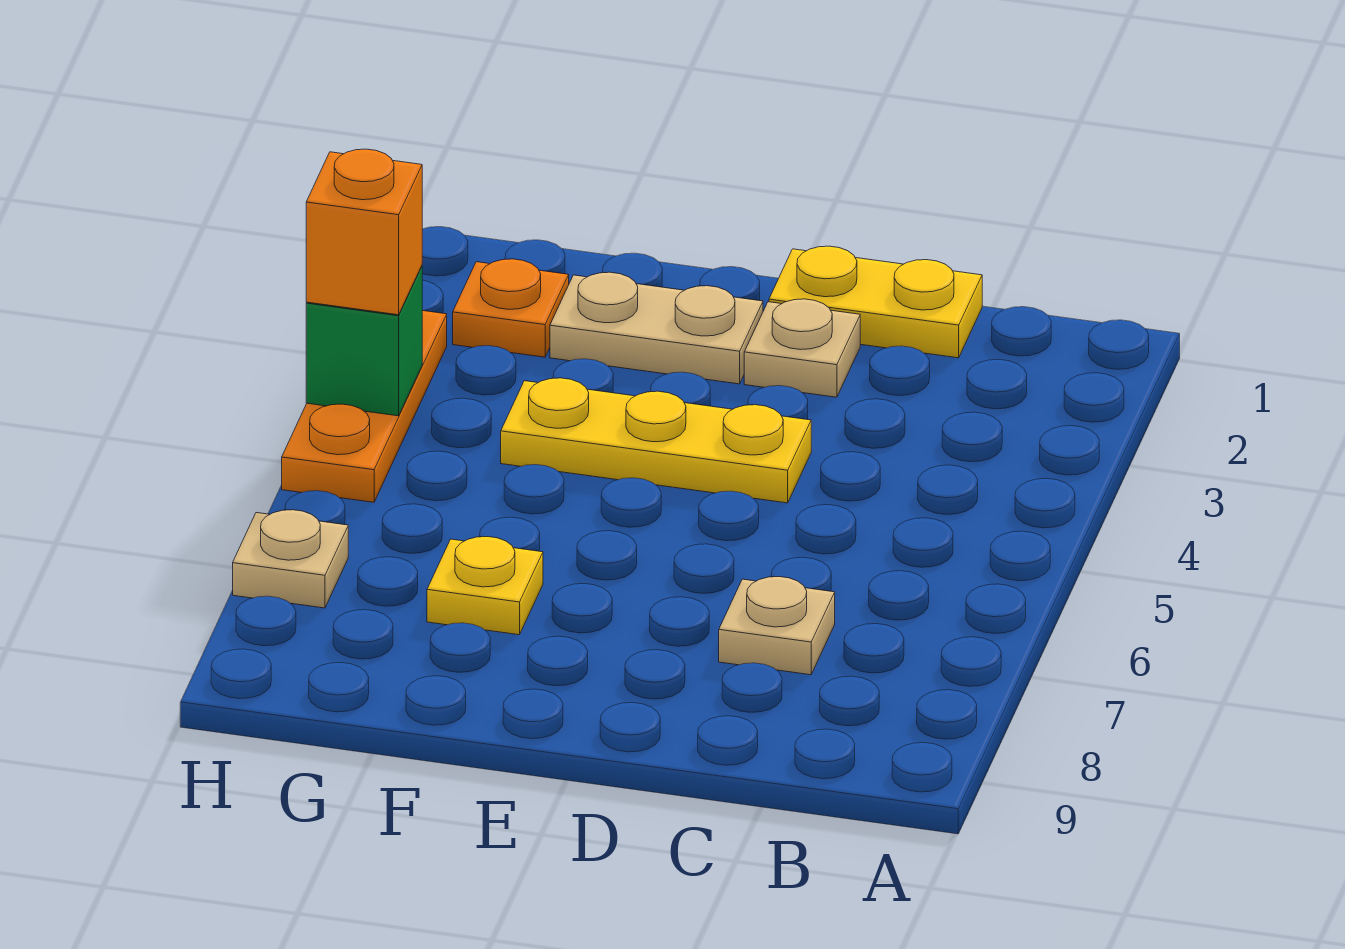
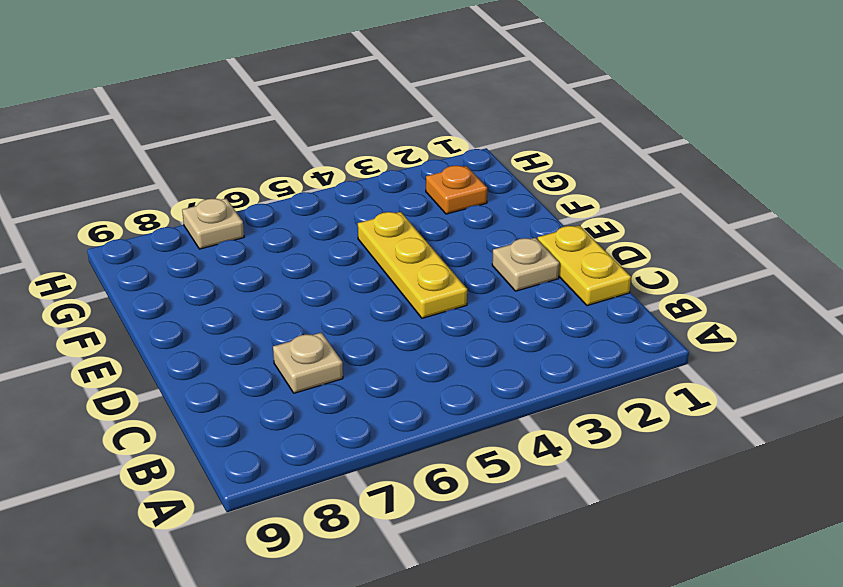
none -> tan 1x2 plate [550,272,763,384]
none -> yellow 1x1 plate [427,537,543,635]

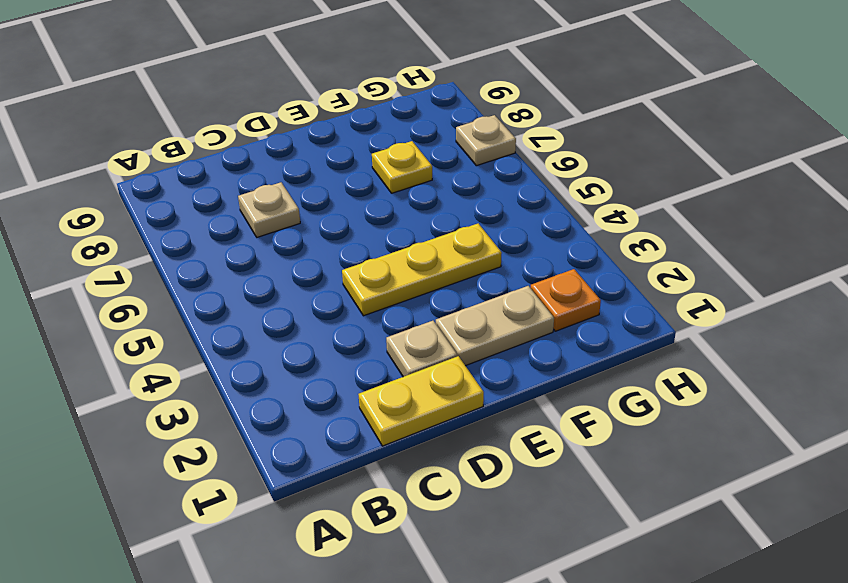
none -> orange 1x3 plate [282,311,447,502]
none -> green 1x1 brick [306,266,422,416]

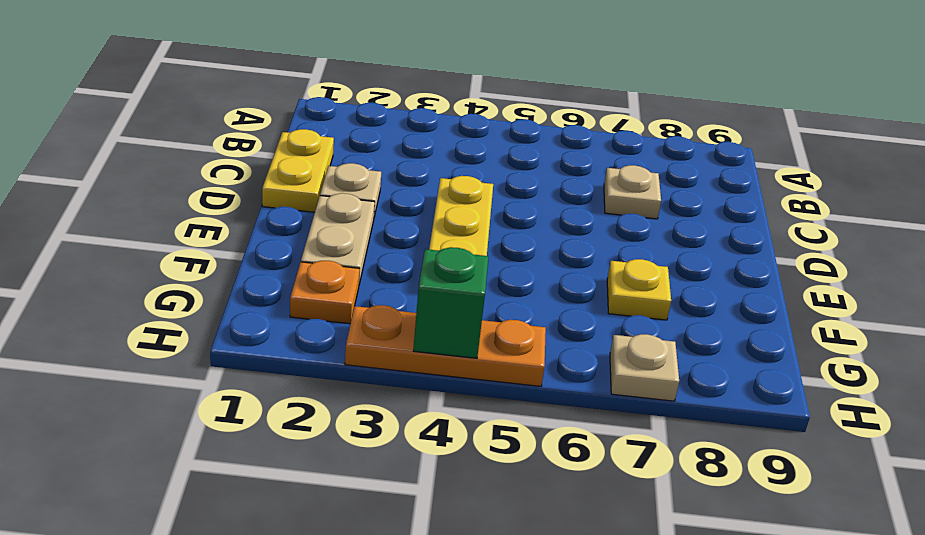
none -> orange 1x1 brick [306,149,422,315]

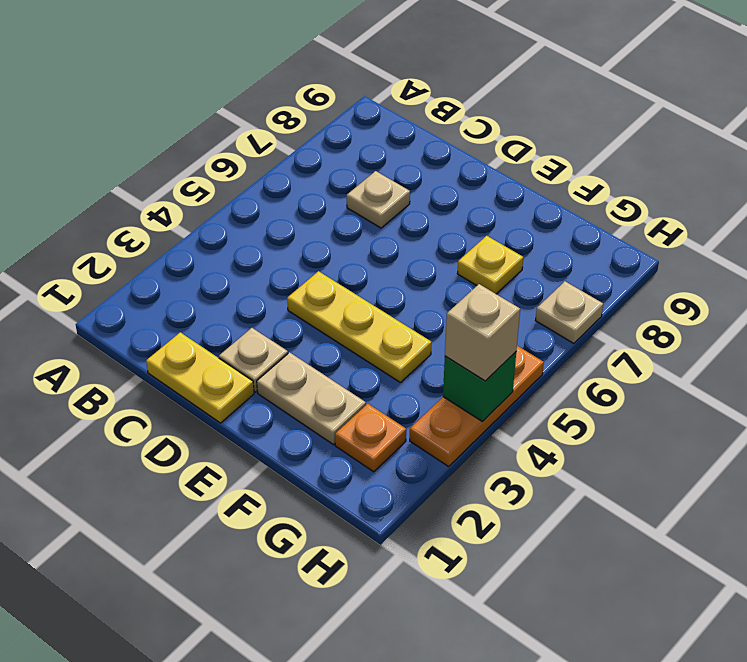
tan 1x1 brick [445,284,520,381] -> orange 1x1 brick [306,149,422,315]

